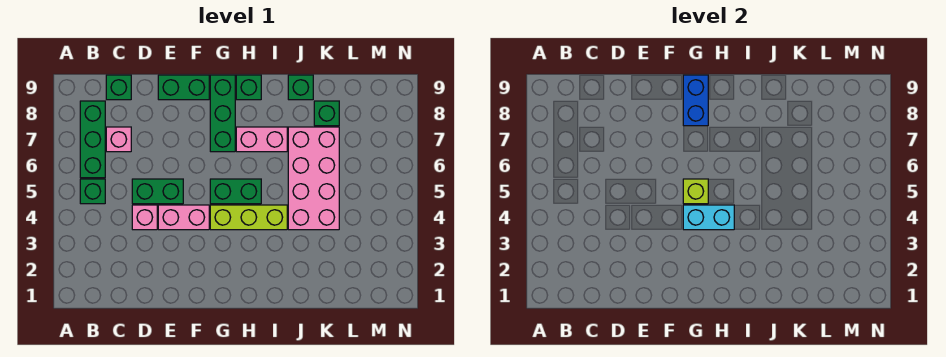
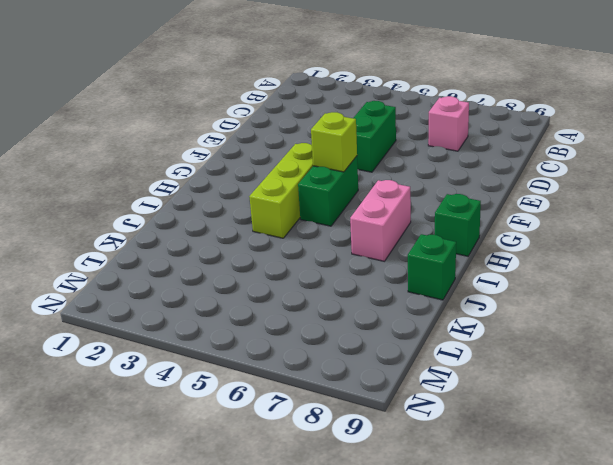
none -> green 1x1 brick [80,179,105,204]
none -> green 1x3 brick [80,101,105,178]
none -> green 1x1 brick [106,75,131,100]

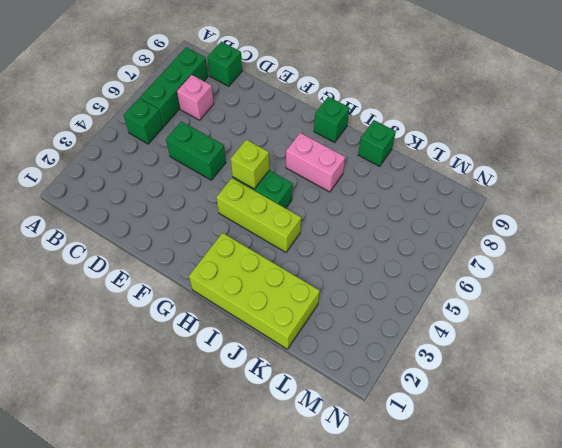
lime 2x4 brick [189,233,320,349] -> none
none -> pink 1x1 brick [132,205,157,230]
none -> pink 1x2 brick [158,205,209,230]
none -> green 1x2 brick [158,75,209,100]

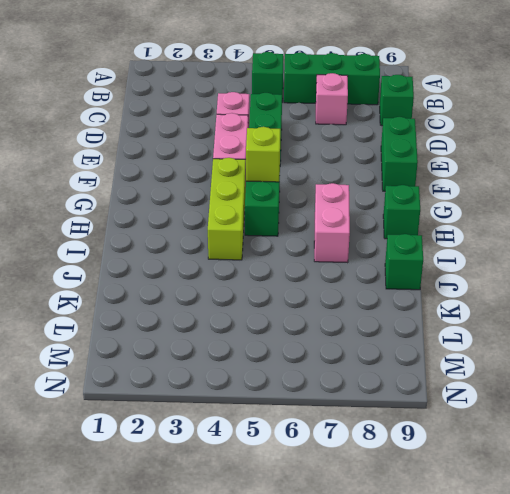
none -> green 1x3 brick [210,75,235,152]
none -> pink 2x4 brick [288,127,339,230]
none -> green 1x1 brick [314,101,339,126]

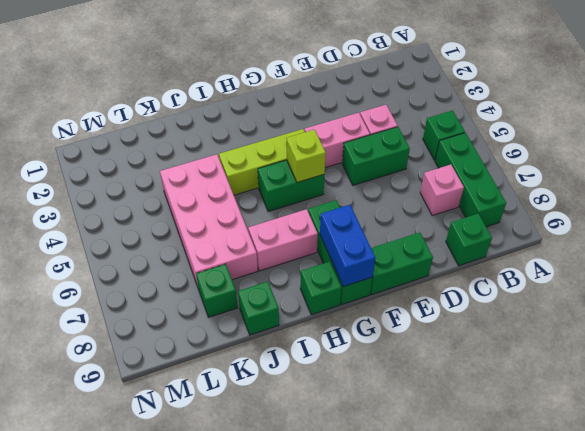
none -> cyan 1x2 brick [683,205,734,230]

